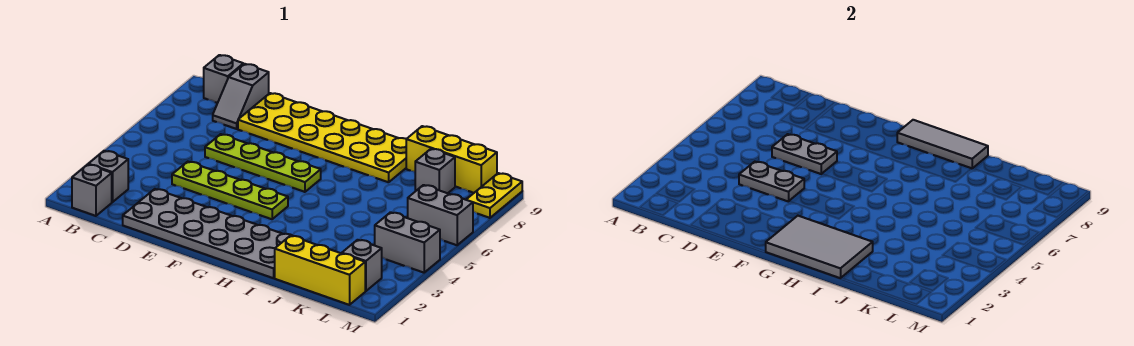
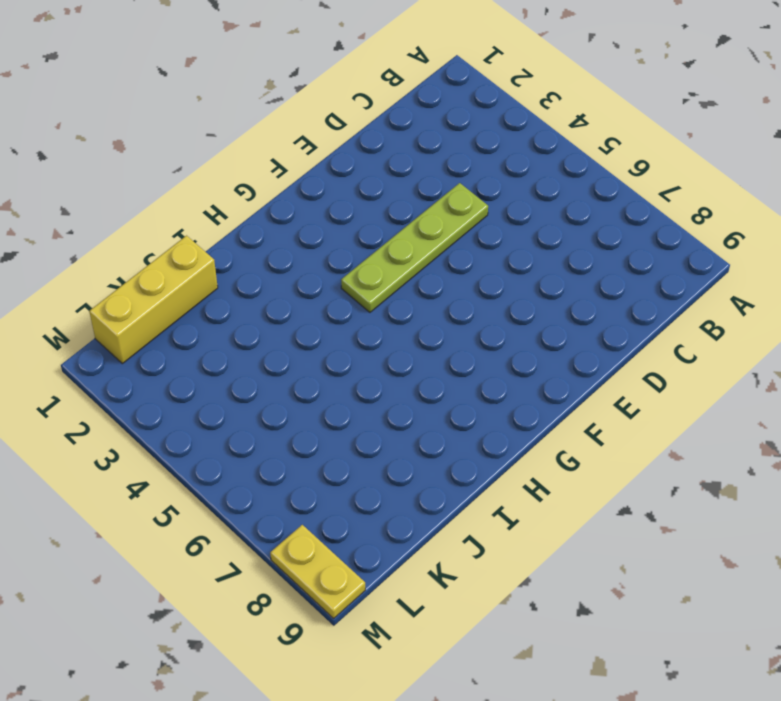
none -> grey 1x1 brick [72,164,112,216]
none -> grey 1x1 brick [88,151,128,202]
none -> grey 1x1 brick [204,55,243,103]

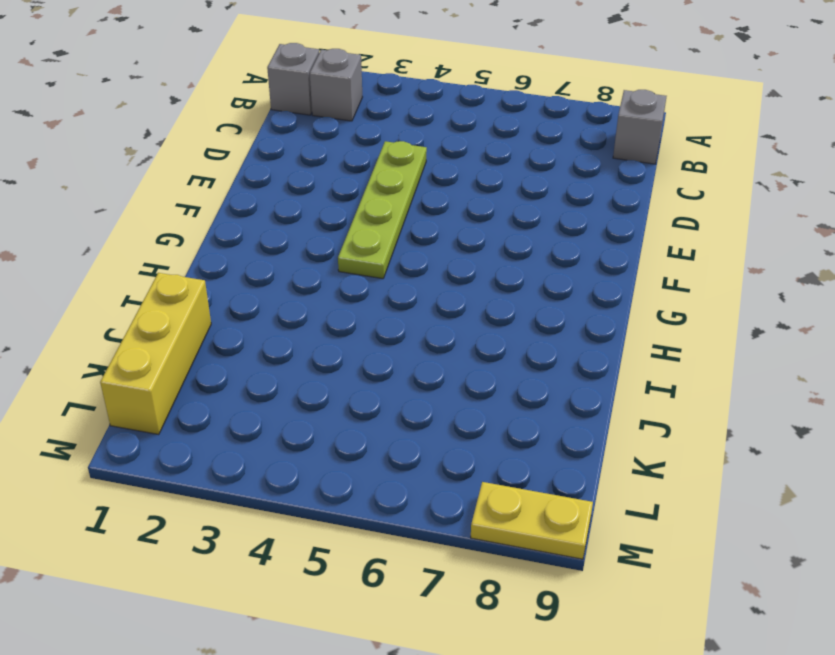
none -> grey 1x2 slope [213,64,269,129]
none -> grey 2x6 plate [123,189,292,278]
none -> lime 1x4 plate [205,134,321,192]

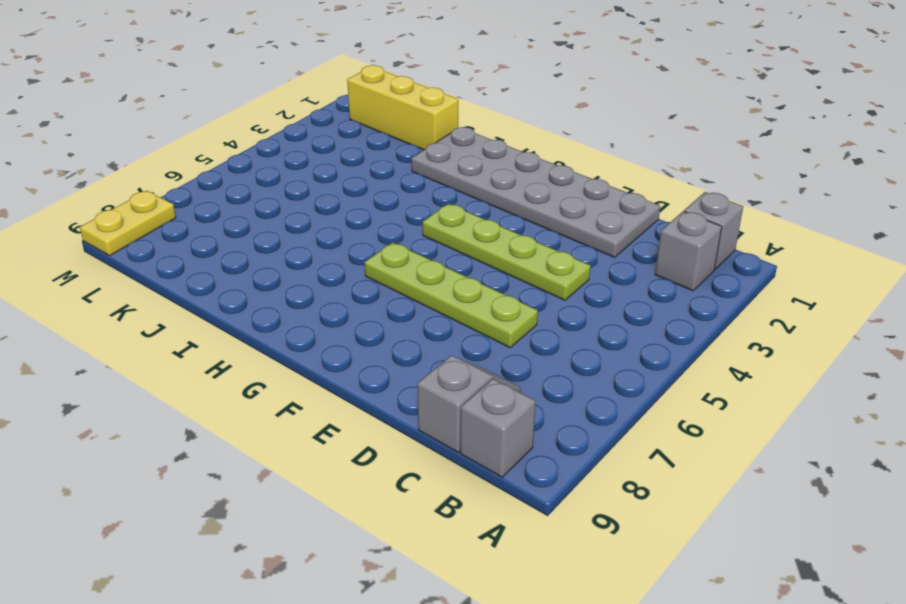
none -> yellow 2x6 plate [238,93,406,182]
none -> yellow 1x3 brick [406,126,497,193]
none -> grey 1x1 brick [415,149,455,193]

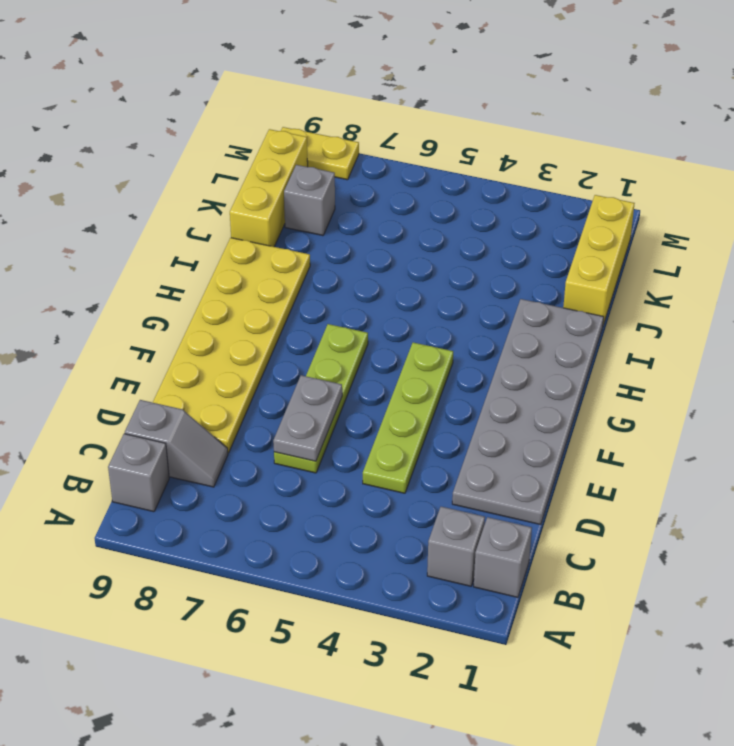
none -> grey 1x1 brick [342,240,382,291]
none -> grey 1x2 brick [375,212,440,273]
none -> grey 1x2 brick [408,185,473,245]

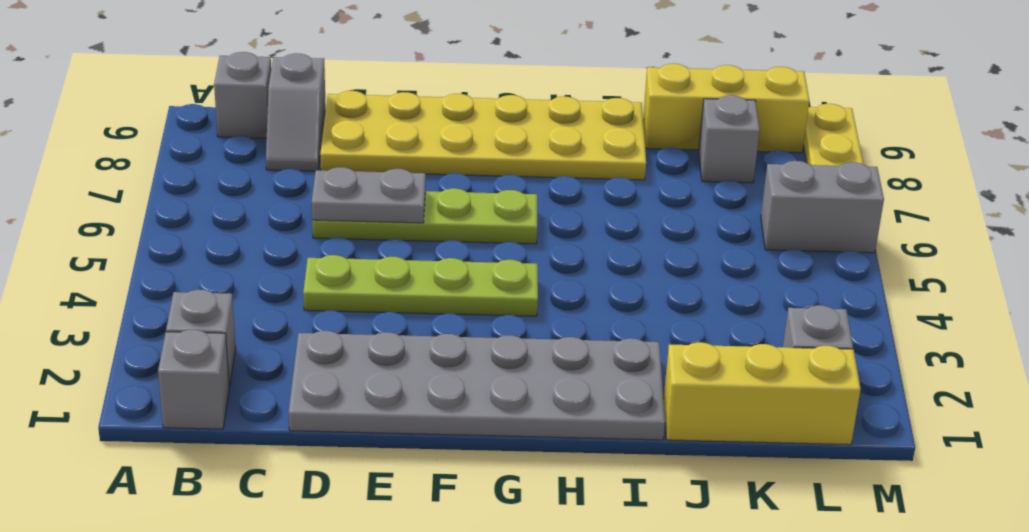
none -> grey 1x2 brick [375,212,440,273]
none -> grey 1x2 plate [739,162,804,202]
none -> grey 2x3 tile [765,216,873,278]

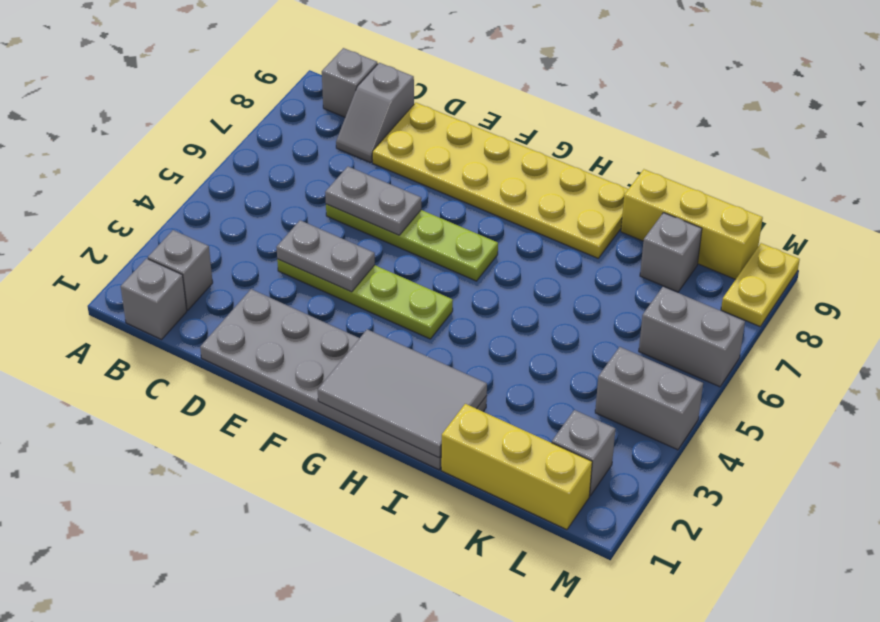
none -> grey 1x3 tile [897,120,988,169]

